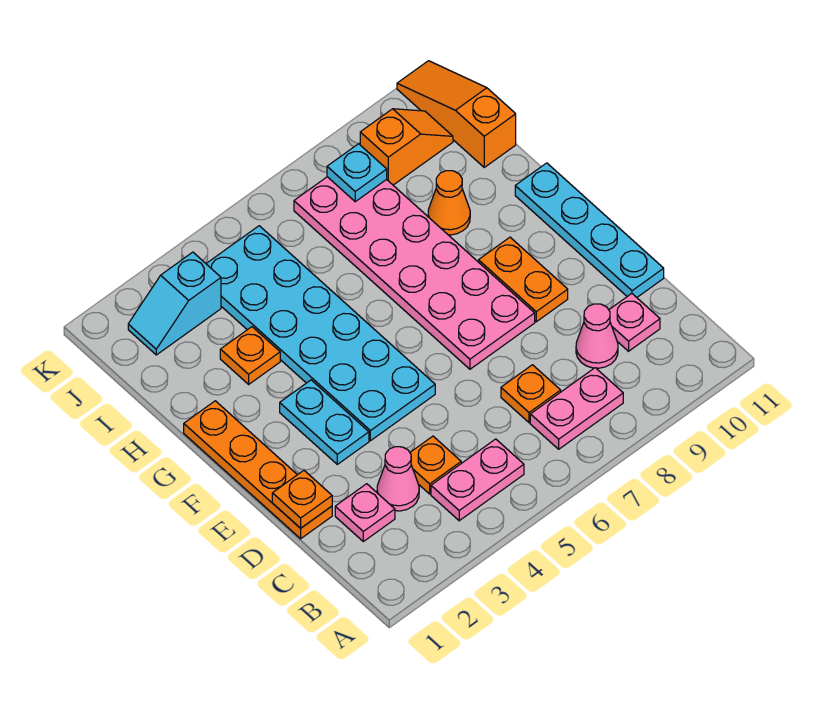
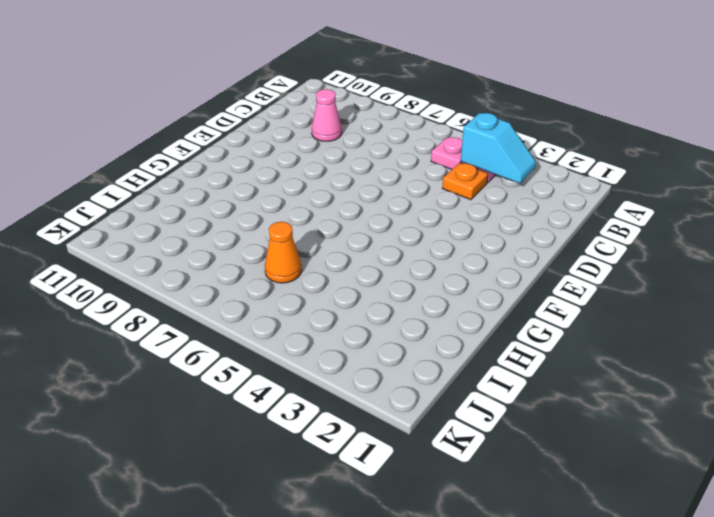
cyan 1x2 slope [461,113,536,183] -> cyan 1x2 slope moved to [128,252,221,355]
orange 1x1 cone [265,222,302,283] -> orange 1x1 cone moved to [428,171,470,235]
none -> pink 1x2 plate [530,368,623,449]
none -> pink 1x1 plate [335,484,395,541]
none -> pink 1x1 cone [377,447,419,511]

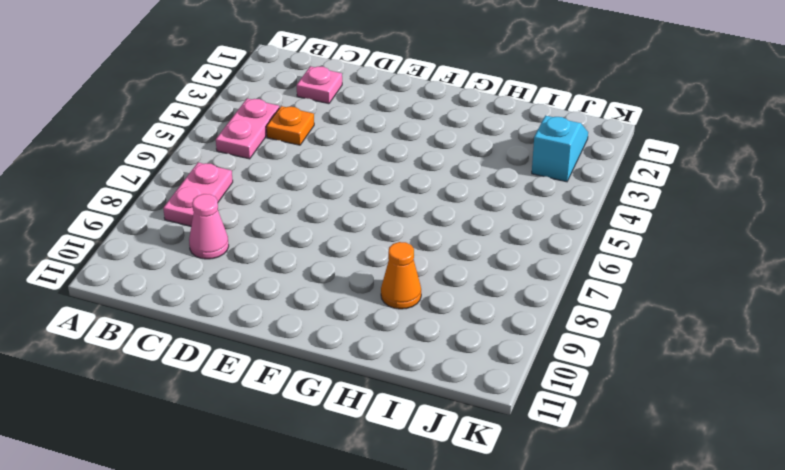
none -> pink 1x1 cone [377,447,419,511]
none -> orange 1x1 plate [501,365,561,423]
none -> pink 1x1 plate [609,294,660,351]

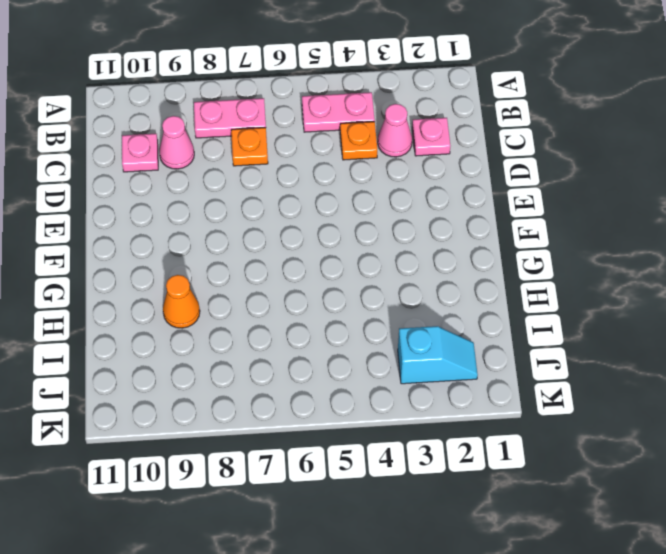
none -> orange 1x4 plate [184,401,332,539]
none -> cyan 1x4 plate [515,163,664,297]
none -> cyan 1x2 plate [280,380,369,464]

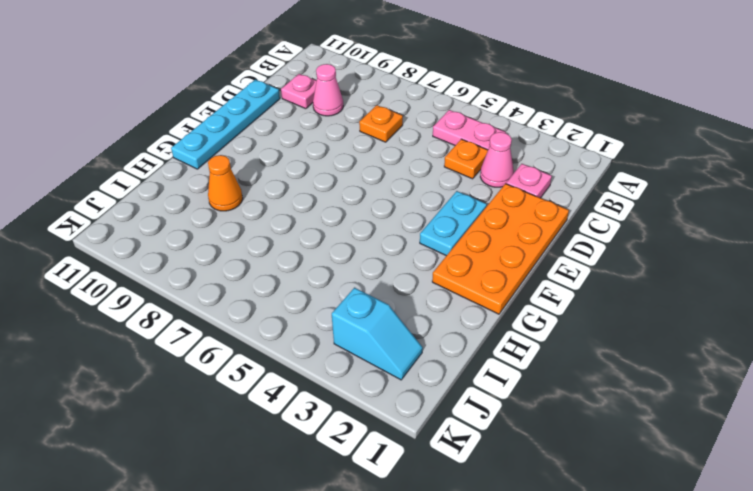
orange 2x4 plate [432,184,569,314] -> orange 1x4 plate [184,401,332,539]
none -> pink 1x2 plate [530,368,623,449]
none -> cyan 2x6 plate [206,226,435,441]
none -> pink 2x6 plate [294,177,535,369]

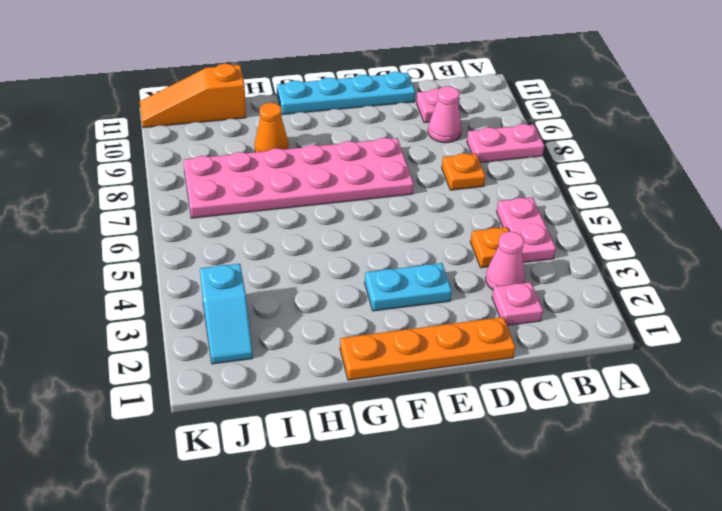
pink 1x2 plate [467,124,544,163] -> pink 1x2 plate turned to [530,368,623,449]
none -> cyan 2x6 plate [206,226,435,441]
none -> orange 1x2 plate [479,237,568,322]
none -> orange 1x1 plate [220,327,280,384]

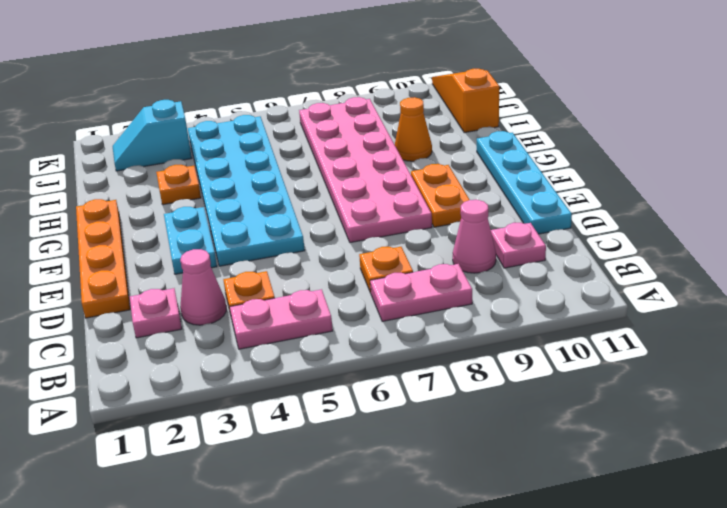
none -> orange 1x2 slope [360,109,453,185]
none -> orange 1x1 plate [272,471,332,528]
none -> cyan 1x1 plate [327,144,387,202]

